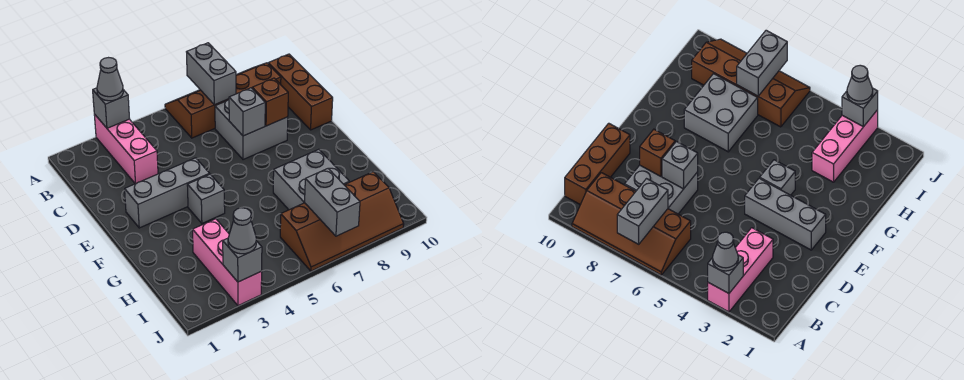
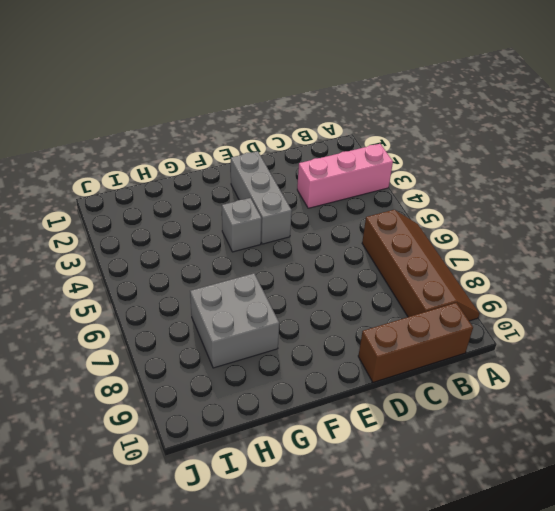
none -> grey 2x2 brick [215,100,288,160]
none -> pink 1x3 brick [193,219,262,306]
none -> brown 2x4 slope [280,172,404,271]

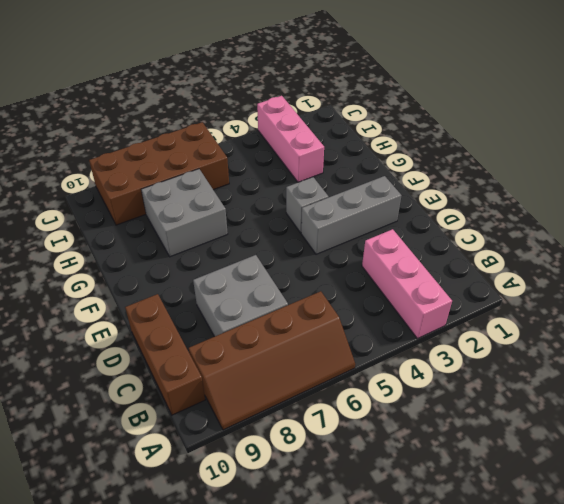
brown 2x4 brick [89,122,229,225] -> brown 2x4 slope [280,172,404,271]
none -> grey 1x1 brick [93,88,130,128]
none -> grey 1x2 brick [187,43,236,105]
none -> grey 1x1 brick [229,88,265,136]

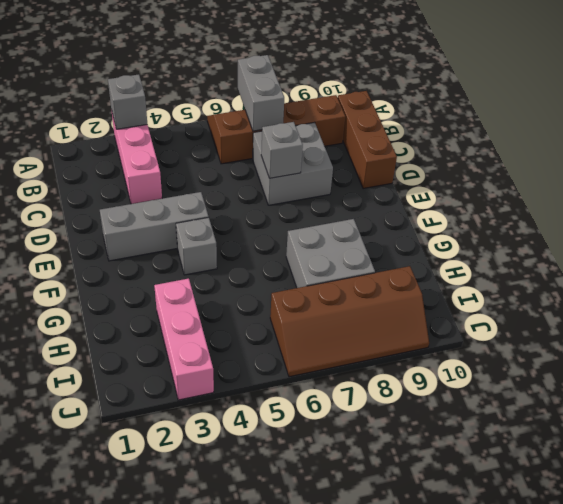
none -> brown 1x1 brick [252,78,288,126]
none -> grey 1x2 brick [305,169,360,236]
none -> grey 1x1 brick [223,238,262,282]

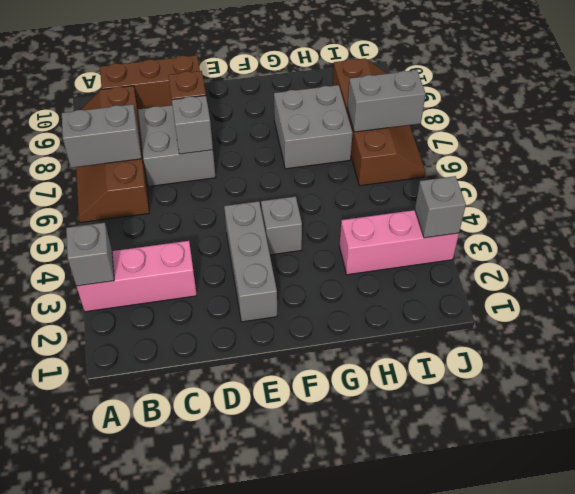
none -> grey 1x1 cone [97,58,123,101]
none -> grey 1x1 cone [228,208,256,254]

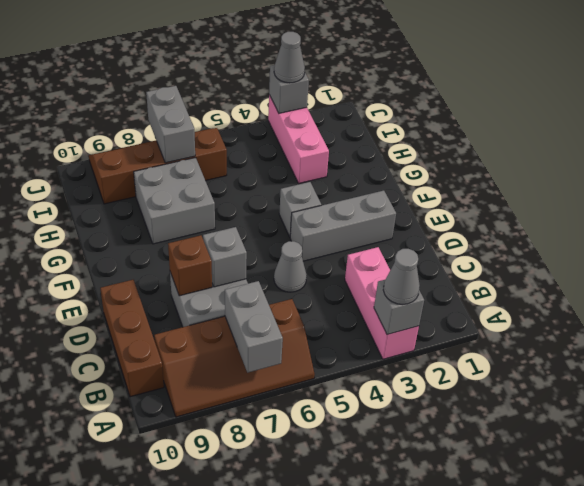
grey 1x1 cone [274,241,307,292] -> none

